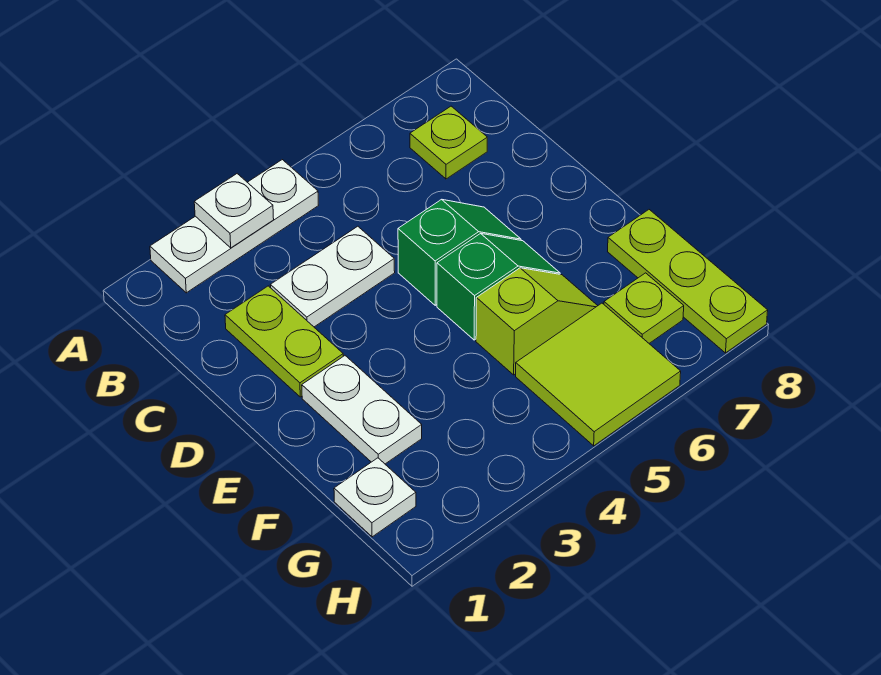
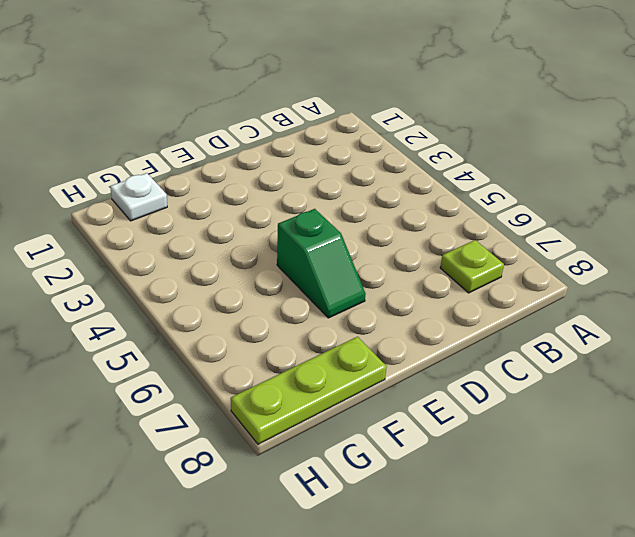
none -> white 1x3 plate [150,160,318,293]
none -> lime 1x2 plate [225,286,343,397]
none -> white 1x2 plate [270,226,395,327]

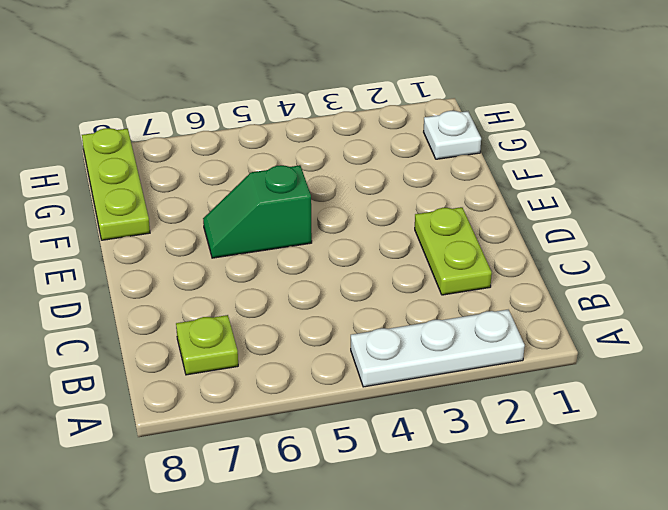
none -> white 1x2 plate [270,226,395,327]
none -> green 1x2 slope [398,199,521,305]
none -> white 1x2 plate [302,356,422,464]

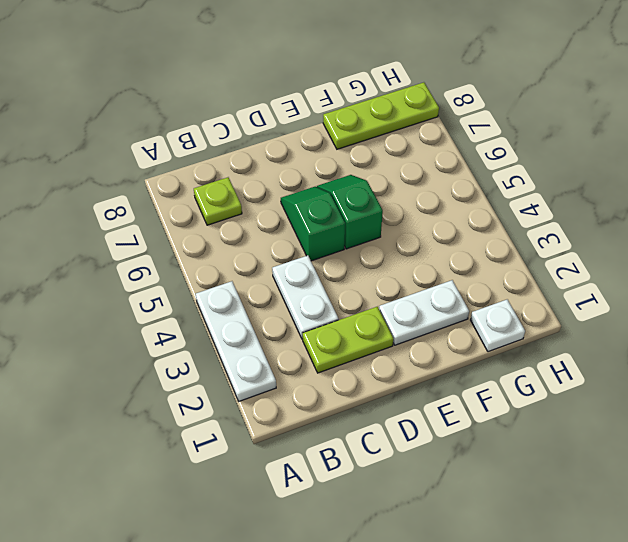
none -> lime 1x2 slope [476,268,598,375]
none -> lime 2x2 tile [516,303,681,446]
none -> lime 1x1 plate [604,273,684,343]

